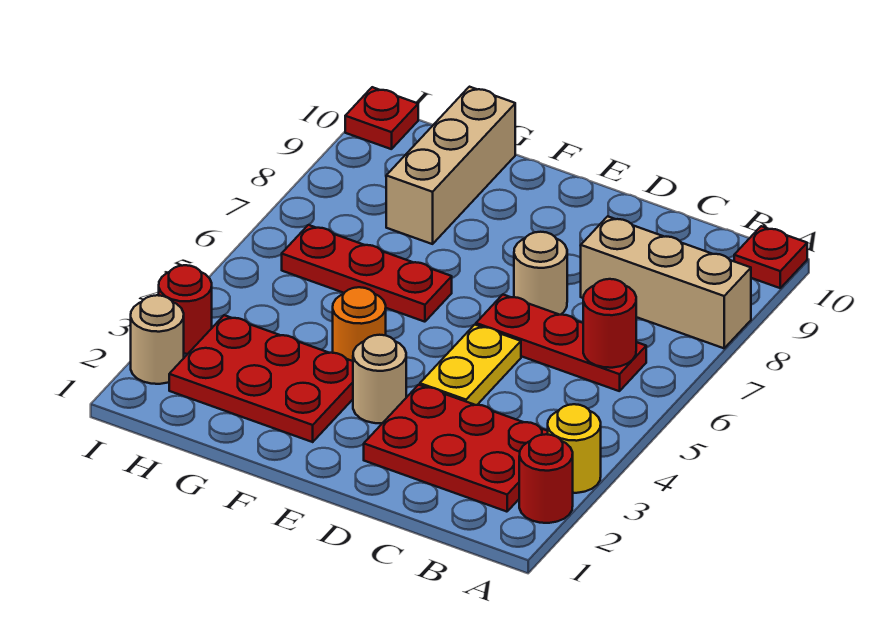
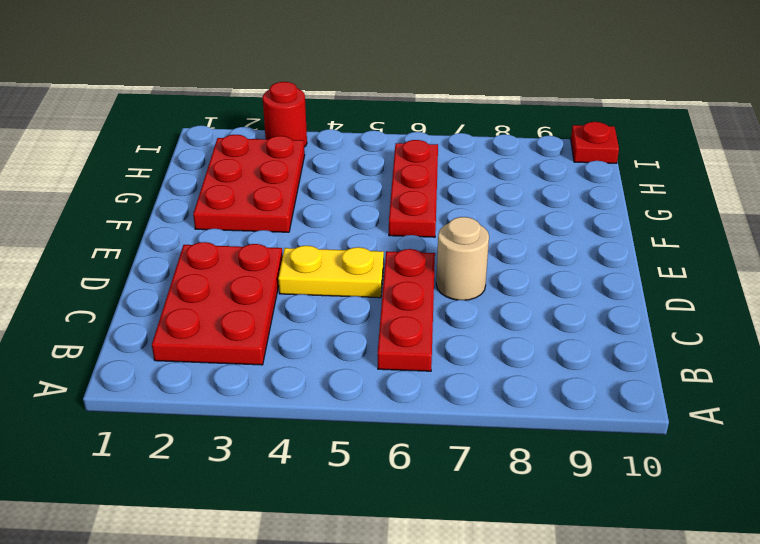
none -> red 1x1 round brick [519,434,573,523]
none -> yellow 1x1 round brick [548,404,601,493]
none -> tan 1x3 brick [581,216,751,348]

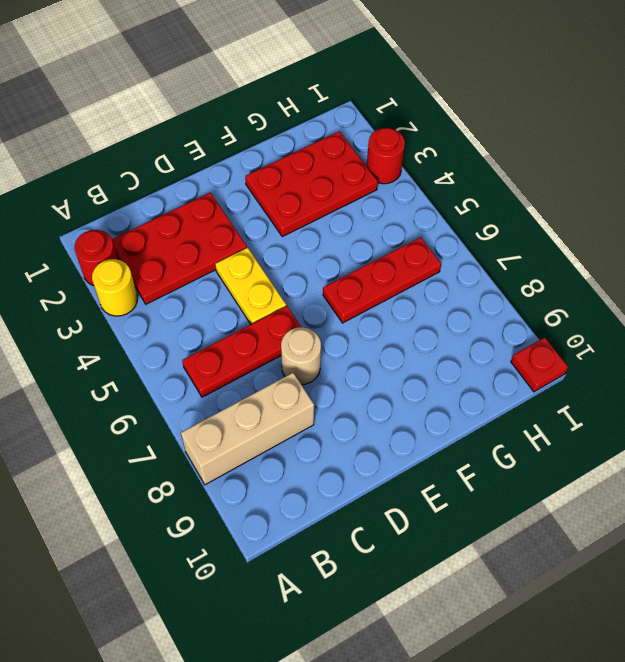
none -> red 1x1 plate [734,226,807,288]
none -> tan 1x1 round brick [353,335,406,423]
none -> orange 1x1 round brick [333,287,386,361]

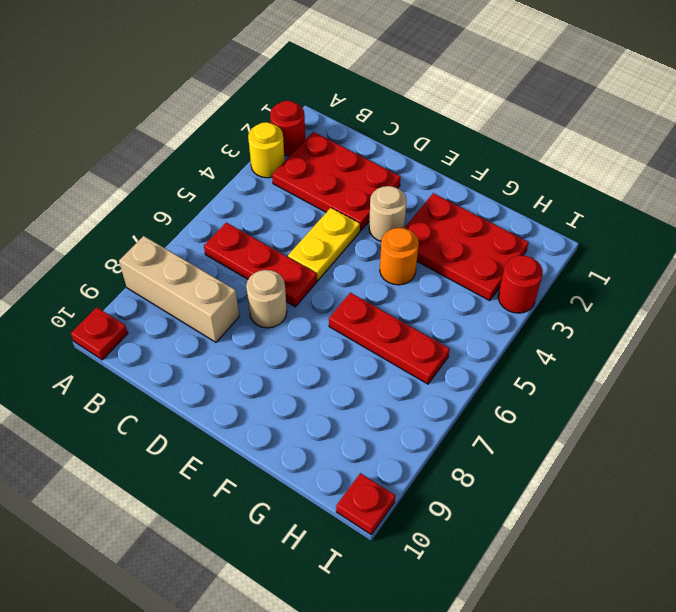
none -> tan 1x3 brick [386,87,515,244]
none -> tan 1x1 round brick [131,295,184,384]
none -> red 1x1 round brick [583,279,636,368]

